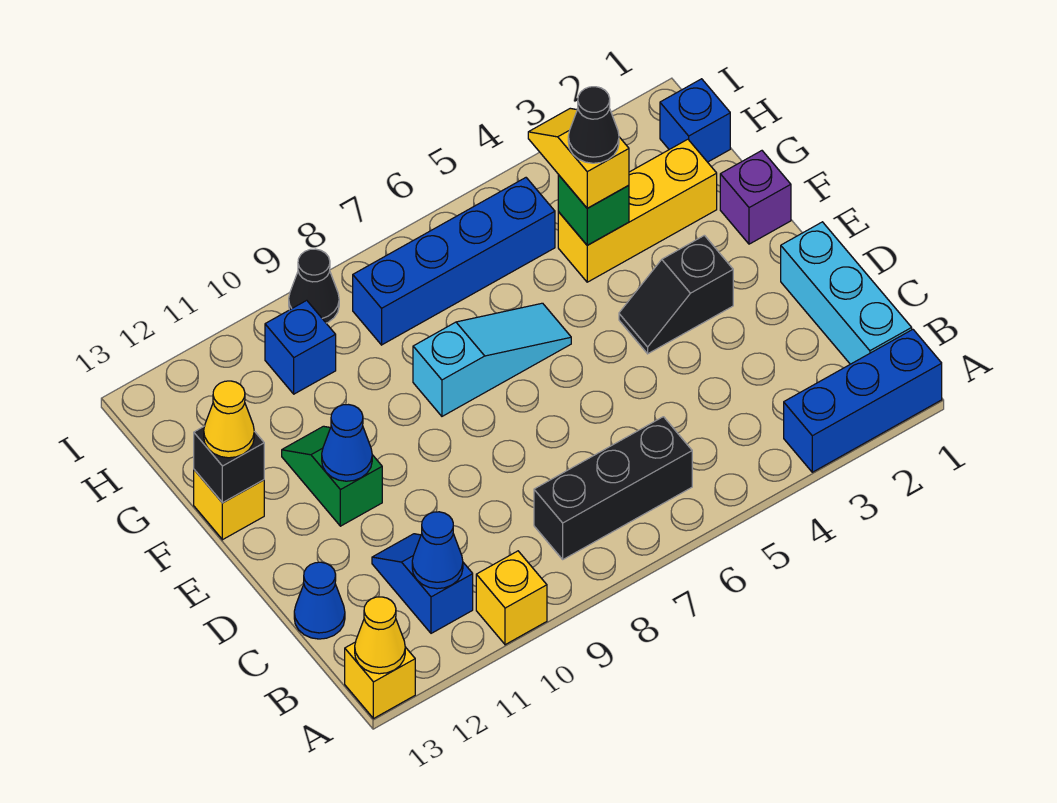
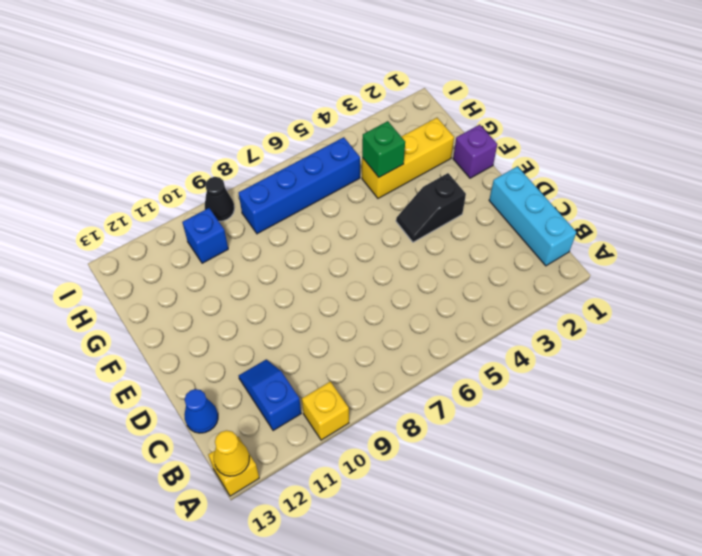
none -> blue 1x3 brick [784,329,942,472]
none -> black 1x3 brick [534,417,692,559]
none -> green 1x2 slope [282,426,382,526]

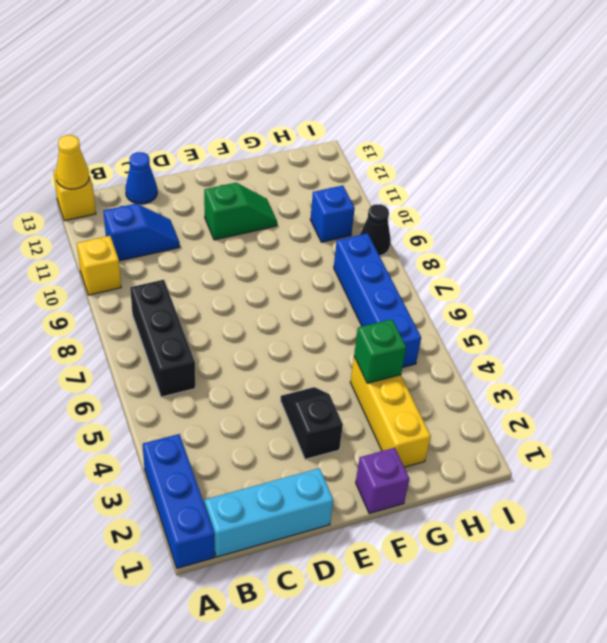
none -> cyan 1x3 slope [413,303,571,416]
none -> yellow 1x1 brick [194,470,264,540]
none -> blue 1x1 brick [660,79,730,162]

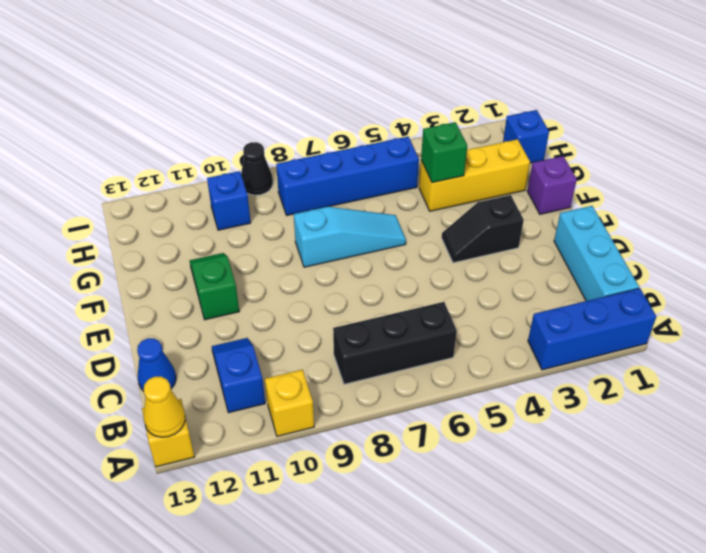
none -> yellow 1x1 brick [194,470,264,540]
none -> blue 1x1 cone [412,512,463,589]
none -> blue 1x1 cone [322,405,372,481]

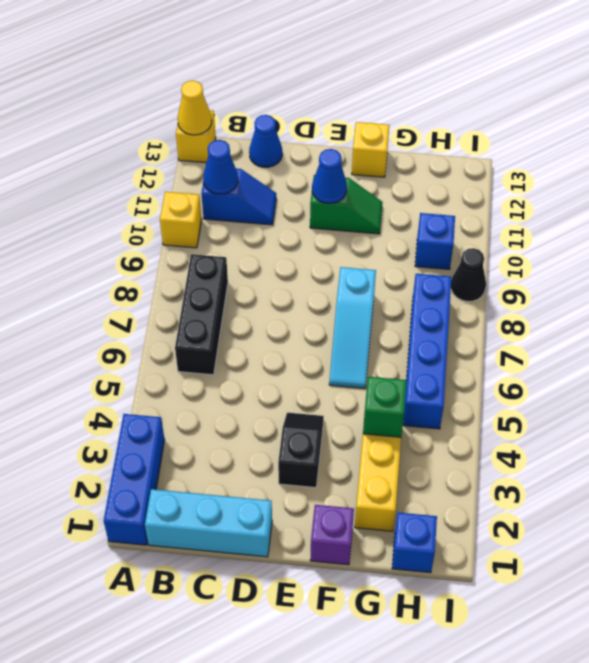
none -> black 1x1 brick [194,426,264,503]
none -> yellow 1x1 cone [204,381,254,458]
none -> yellow 1x2 slope [528,108,629,208]

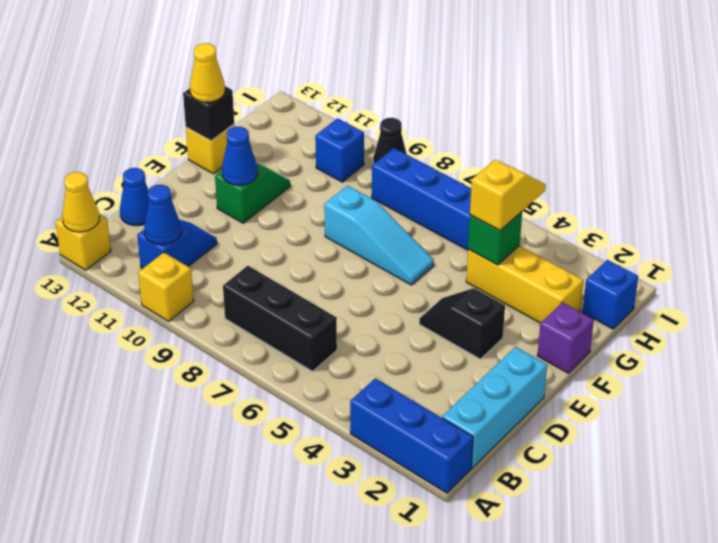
none -> black 1x1 cone [568,87,619,163]

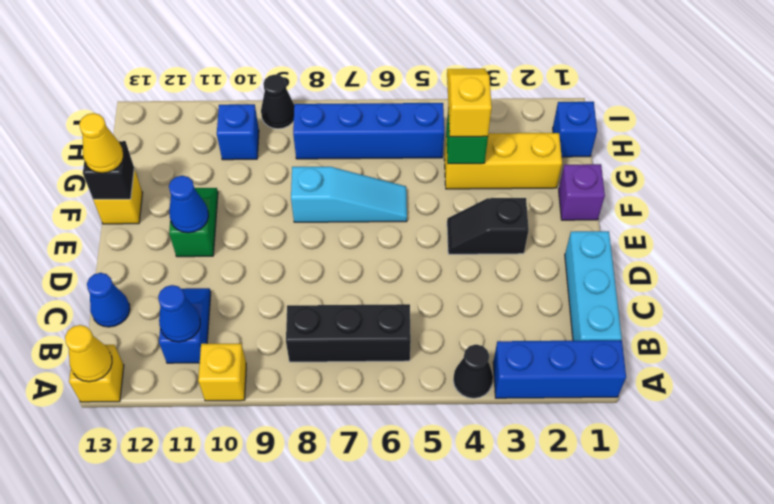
black 1x1 cone [453,344,493,398] -> black 1x1 cone moved to [568,87,619,163]

